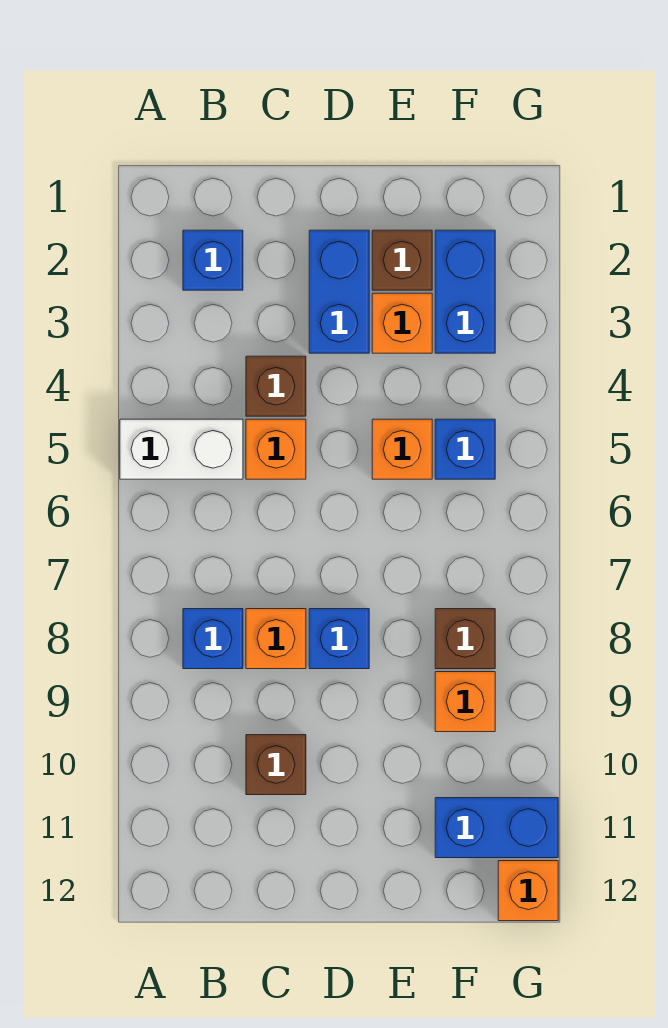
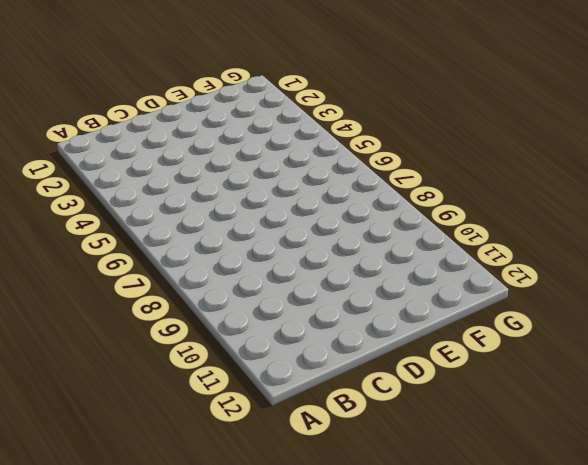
none -> white 1x2 brick [120,419,243,479]
none -> blue 1x1 brick [183,230,243,290]
none -> blue 1x1 brick [183,609,243,669]

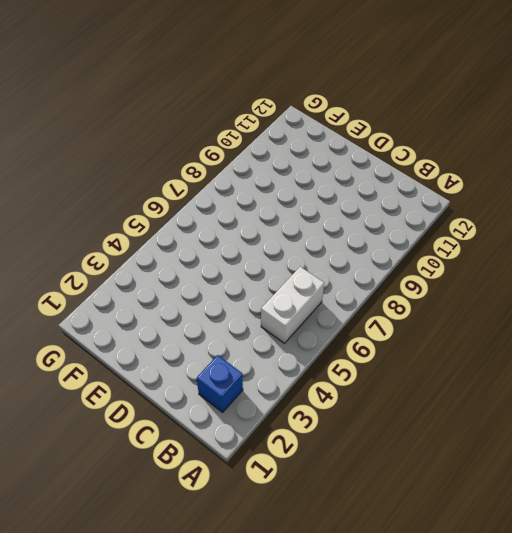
white 1x2 brick [261,267,324,343] -> white 1x2 brick turned to [120,419,243,479]
none -> blue 1x1 brick [183,609,243,669]
none -> brown 1x1 brick [246,356,306,416]
none -> orange 1x1 brick [246,419,306,479]

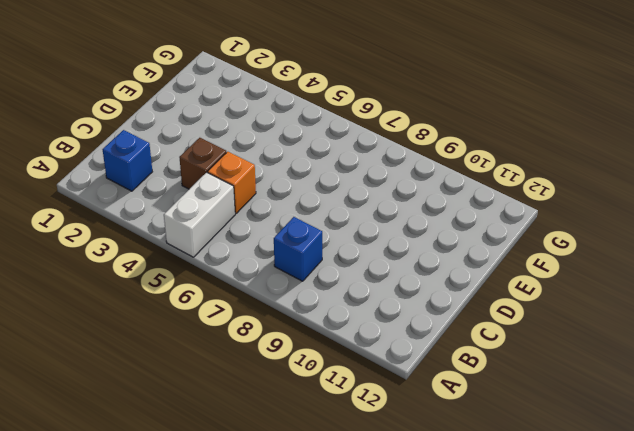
none -> orange 1x1 brick [246,609,306,669]
none -> brown 1x1 brick [246,735,306,795]
none -> blue 1x2 brick [309,230,369,353]

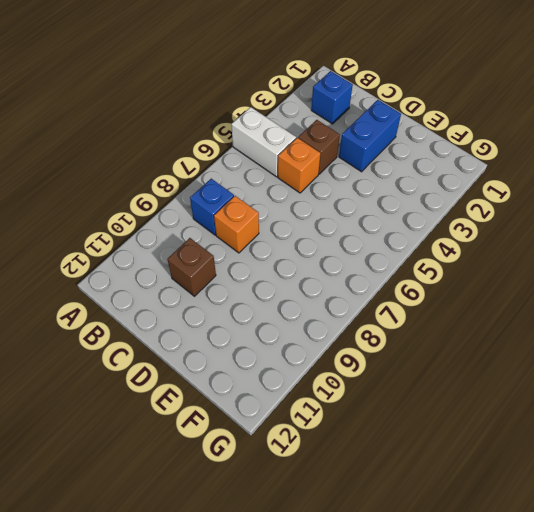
none -> blue 1x1 brick [309,609,369,669]
none -> brown 1x1 brick [372,230,432,290]
none -> orange 1x1 brick [372,293,432,353]

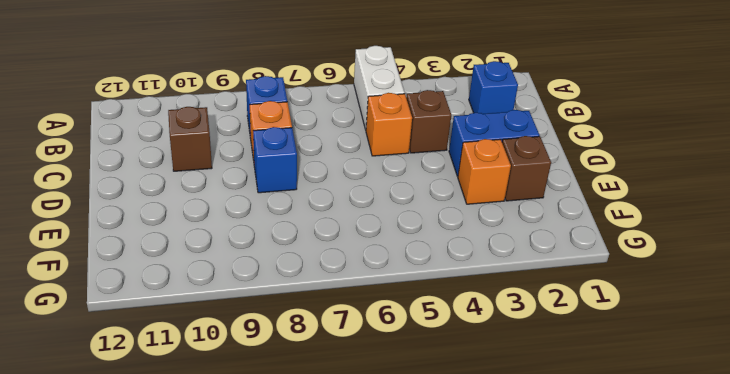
none -> orange 1x1 brick [372,419,432,479]
none -> blue 1x2 brick [435,230,495,353]
none -> blue 1x1 brick [435,419,495,479]

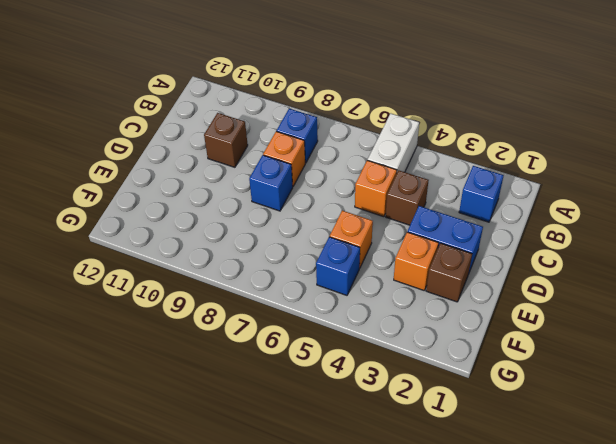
none -> blue 1x2 brick [435,230,495,353]
none -> brown 1x1 brick [435,609,495,669]
none -> orange 1x1 brick [435,672,495,732]

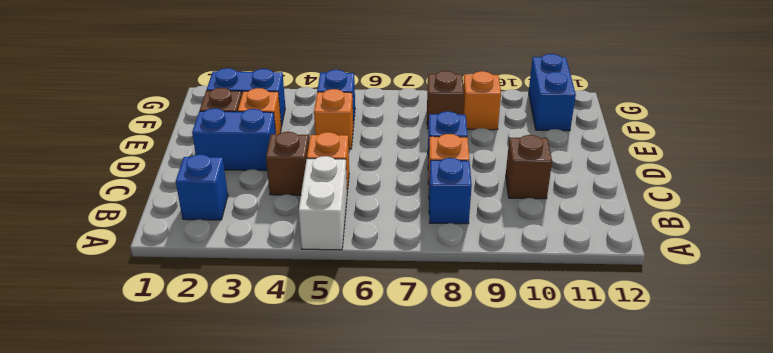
none -> orange 1x1 brick [498,861,558,921]

